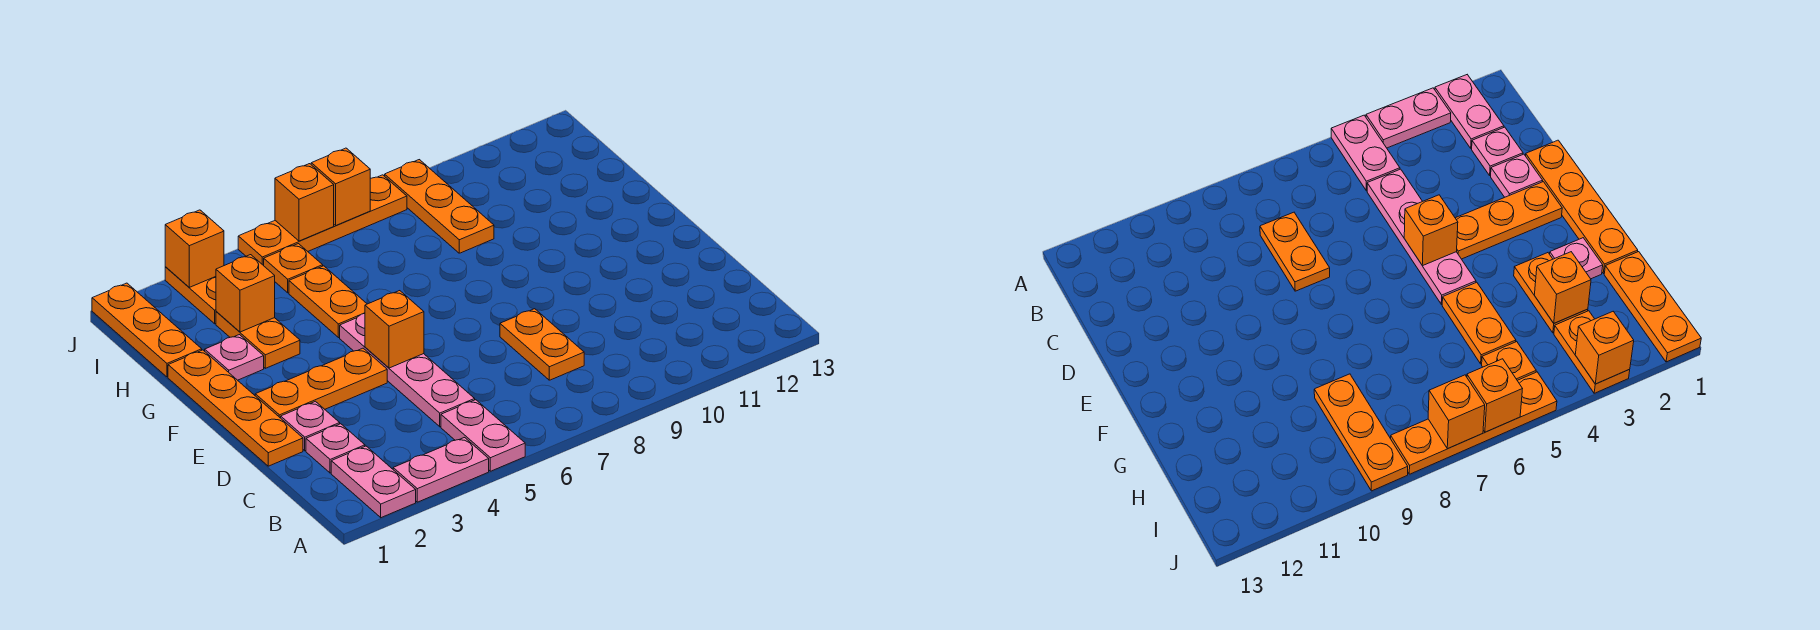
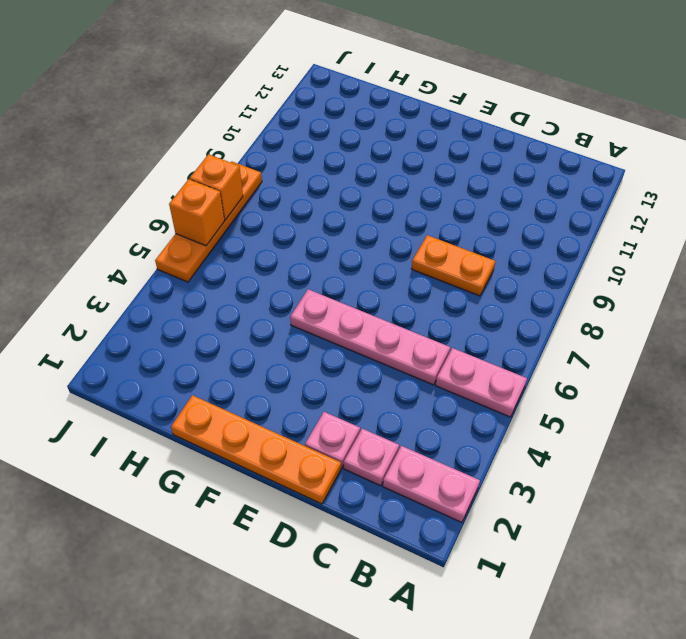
none -> pink 1x2 plate [393,438,489,502]
none -> orange 1x3 plate [255,348,387,418]
none -> pink 1x1 plate [205,335,264,380]

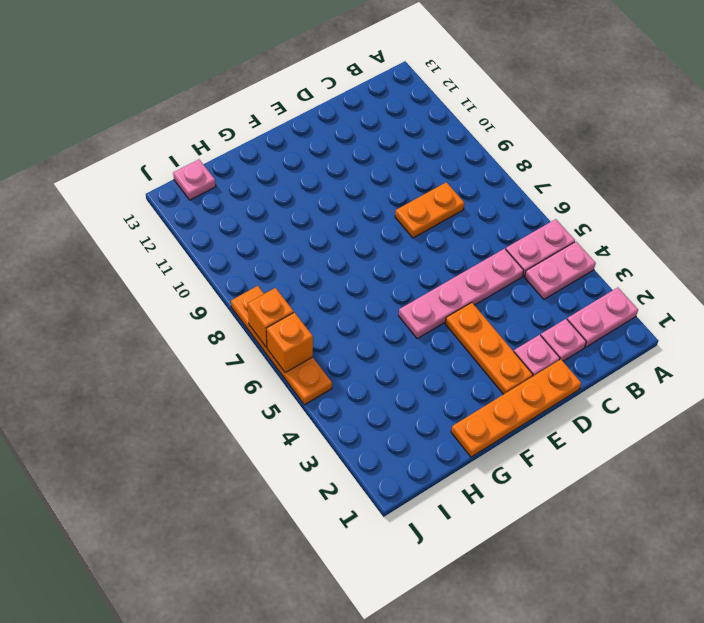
pink 1x2 plate [525,242,596,299] -> pink 1x2 plate turned to [393,438,489,502]
pink 1x1 plate [173,160,216,200] -> pink 1x1 plate moved to [205,335,264,380]
none -> orange 1x2 plate [216,311,300,368]
none -> orange 1x2 plate [289,266,367,338]
none -> orange 1x3 plate [92,283,202,377]

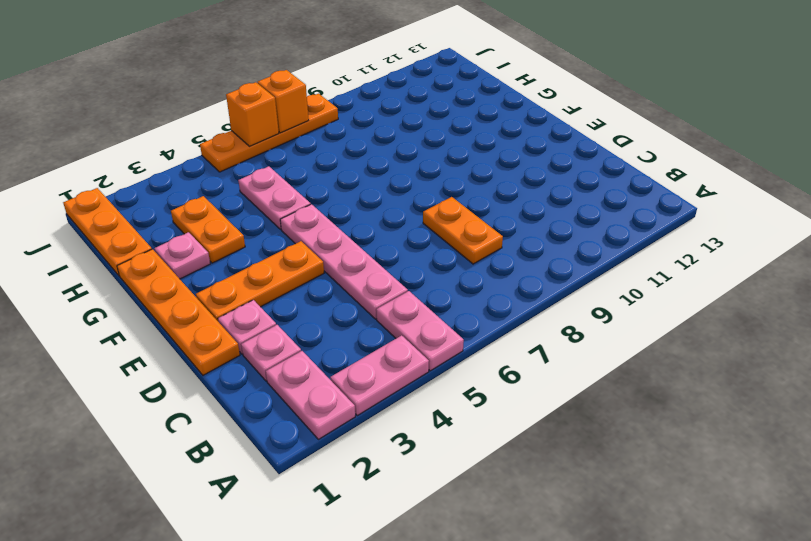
pink 1x2 plate [238,166,311,229] -> orange 1x2 plate [289,266,367,338]
none -> orange 1x3 plate [385,160,494,253]
none -> orange 1x2 plate [165,267,216,324]
none -> orange 1x1 plate [264,244,323,293]

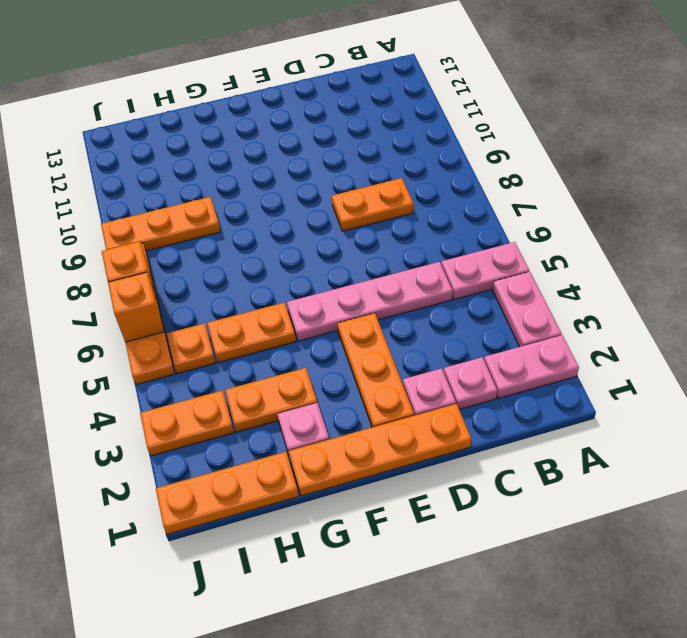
none -> orange 1x1 brick [365,291,424,368]
none -> orange 1x1 brick [216,255,275,332]
none -> orange 1x1 brick [165,210,224,287]

